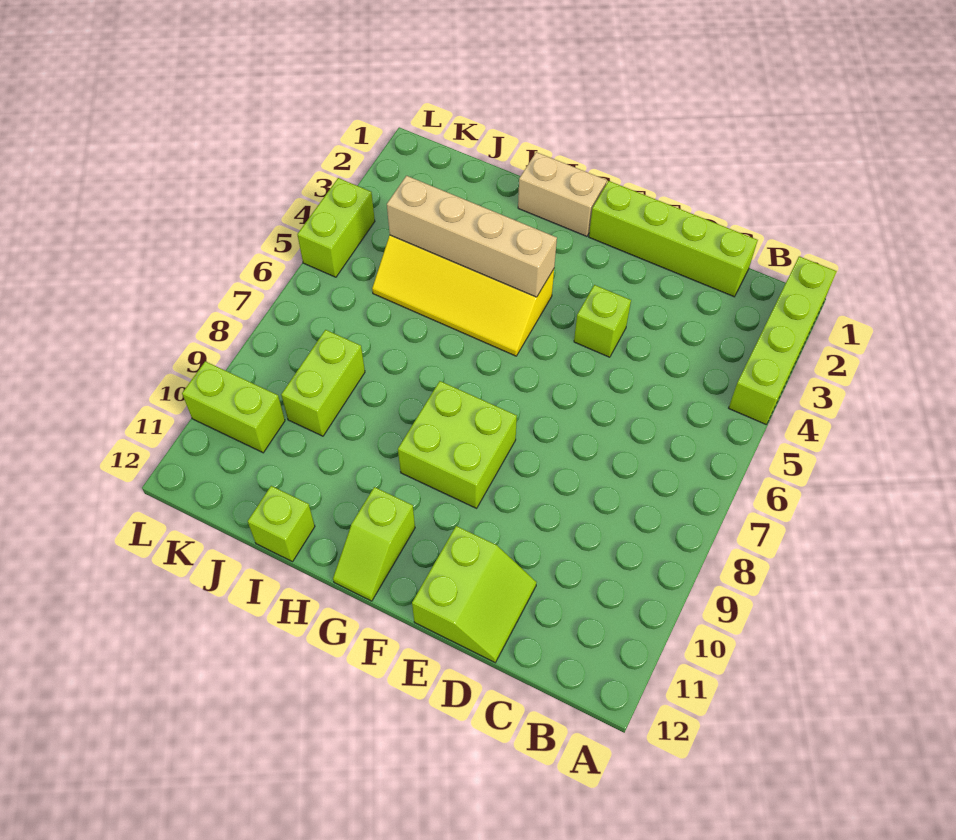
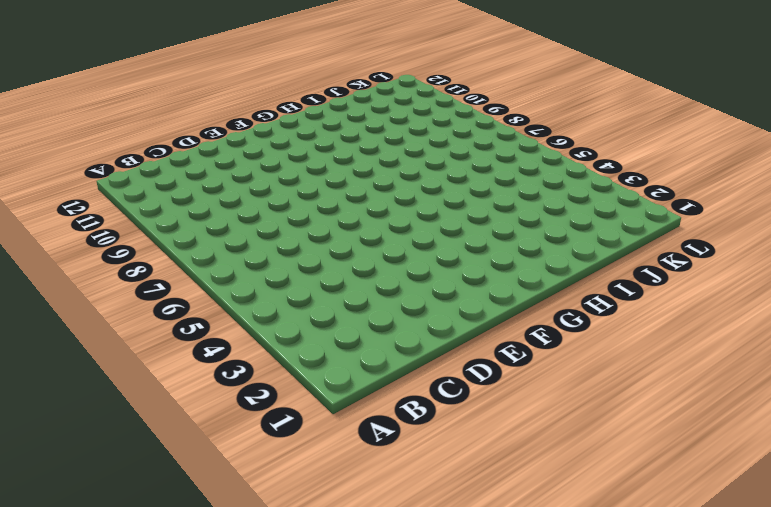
none -> lime 1x4 brick [729,256,837,424]
none -> lime 1x4 brick [589,181,758,297]
none -> lime 2x2 slope [412,526,536,663]

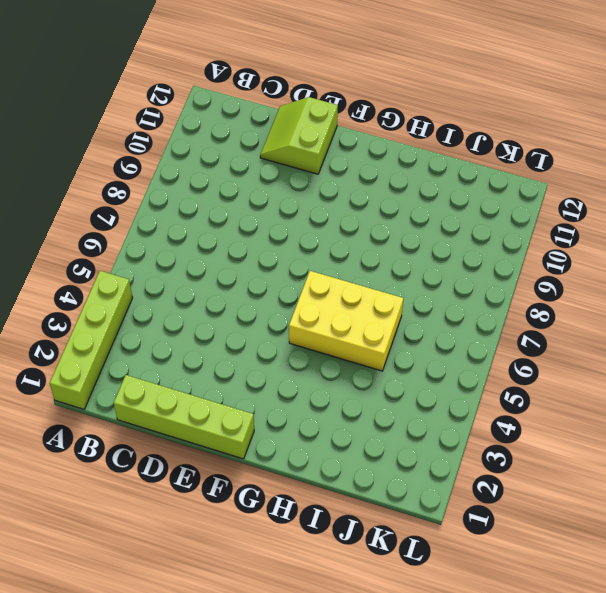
yellow 2x3 brick [289,271,403,371] -> yellow 2x4 slope [372,235,554,356]
none -> lime 1x1 brick [574,285,631,357]
none -> lime 2x2 brick [398,381,517,508]
none -> tan 1x2 brick [518,152,607,236]

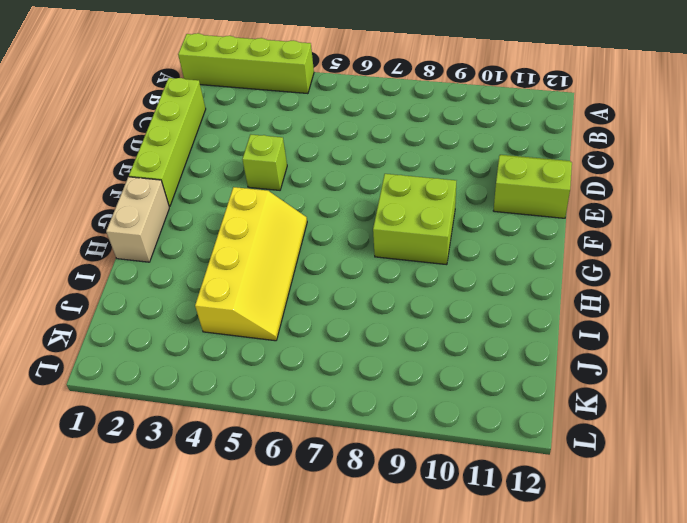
none -> lime 1x2 slope [333,487,415,601]
none -> lime 1x1 brick [248,486,315,562]
none -> lime 1x2 brick [281,330,365,436]

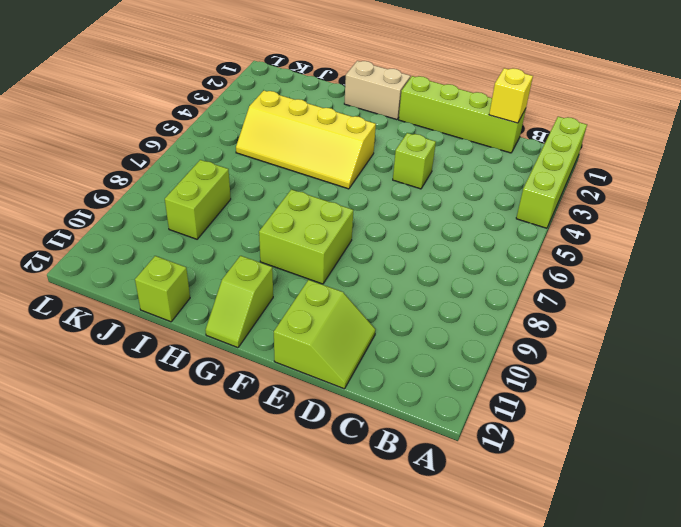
yellow 1x1 brick [489,68,533,123] -> none
none -> lime 1x2 brick [182,361,285,453]
none -> lime 1x2 brick [297,178,375,277]
none -> tan 1x4 brick [387,176,557,297]

